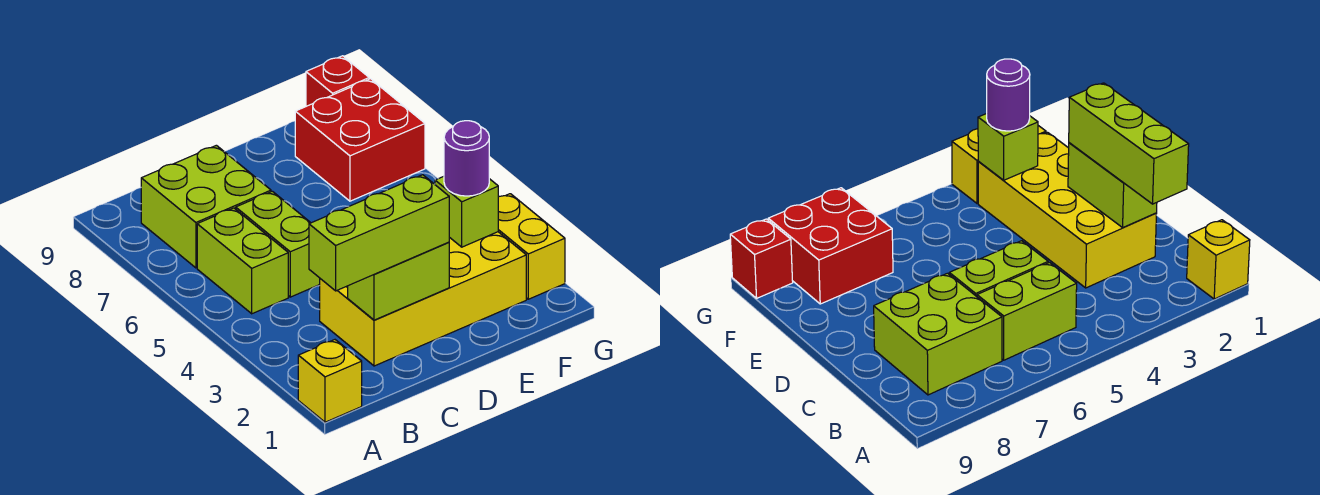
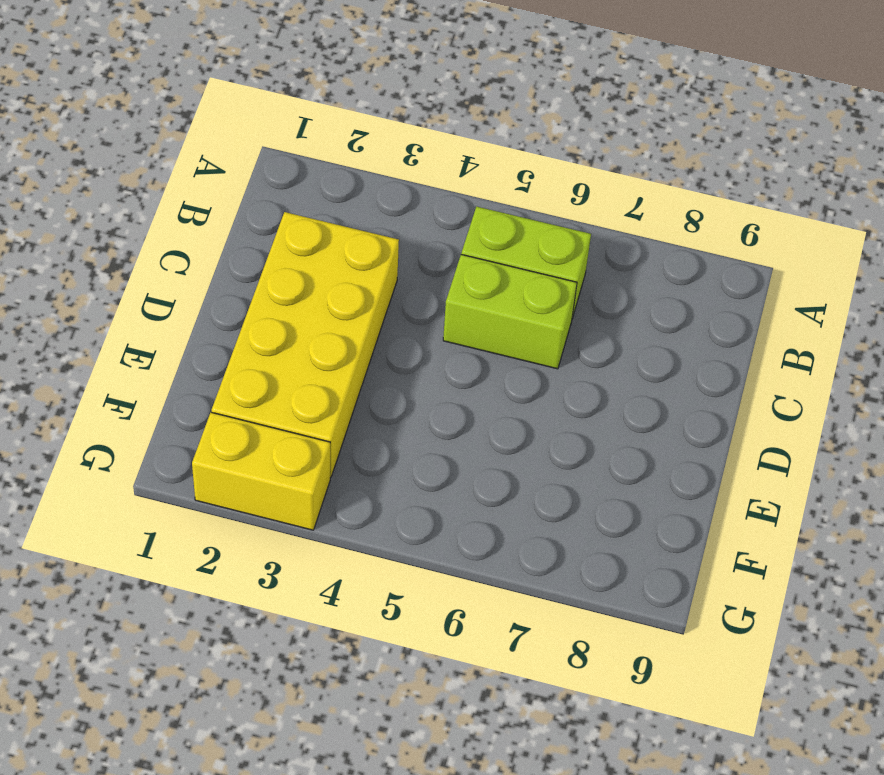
none -> yellow 1x1 brick [298,340,362,422]
none -> lime 2x2 brick [141,145,271,268]
none -> red 2x2 brick [295,79,425,201]

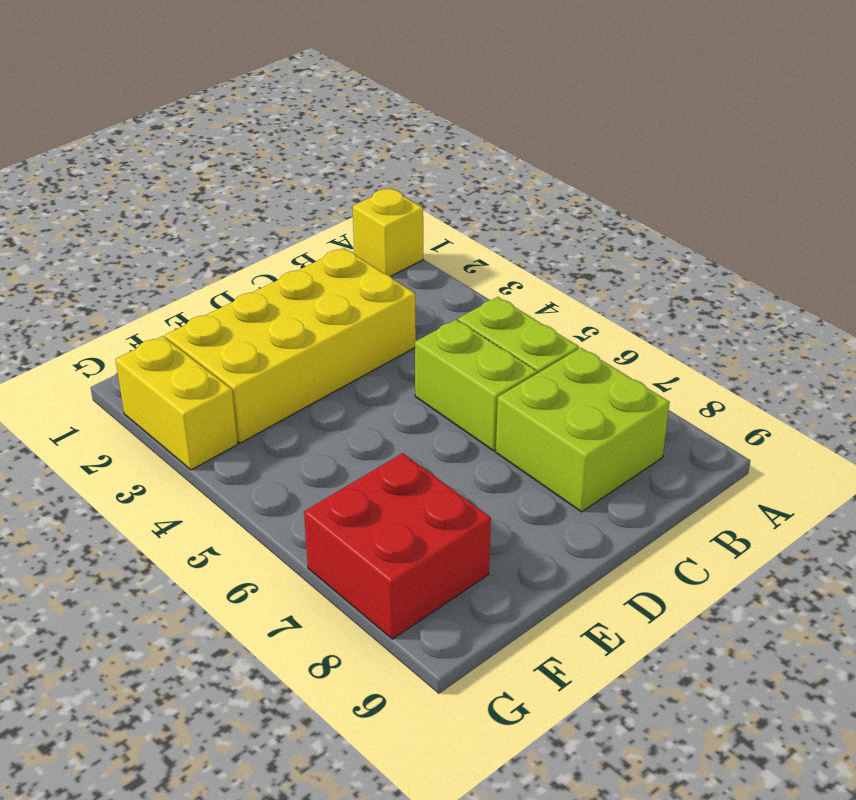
none -> red 1x1 brick [306,56,369,106]
none -> lime 1x2 brick [348,242,449,320]
none -> lime 1x1 brick [435,176,498,247]

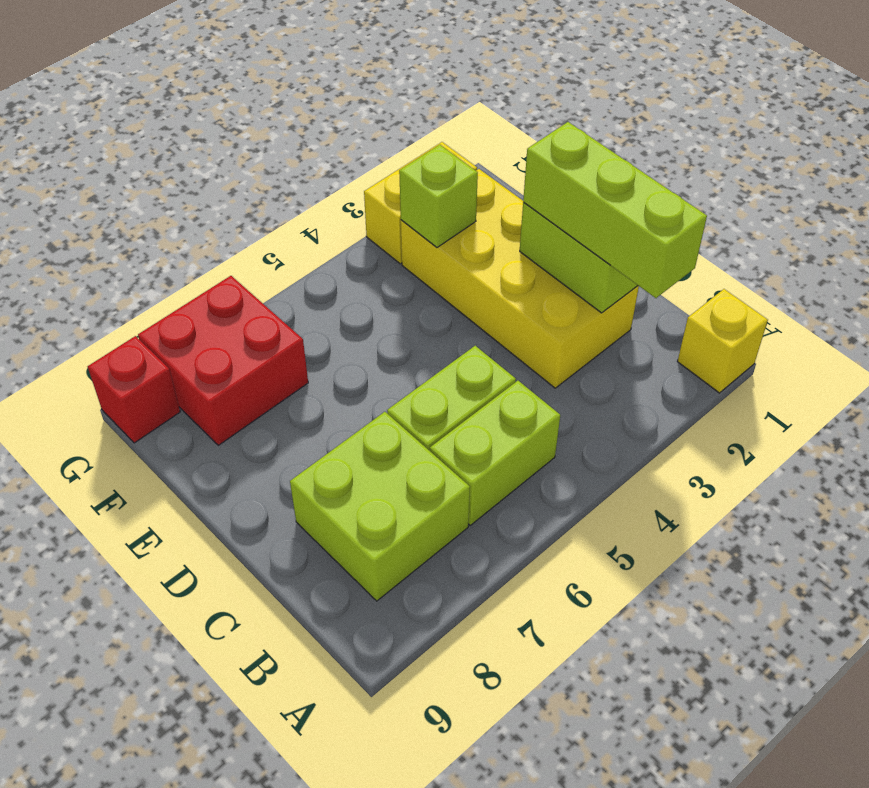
none -> purple 1x1 round brick [444,121,489,196]

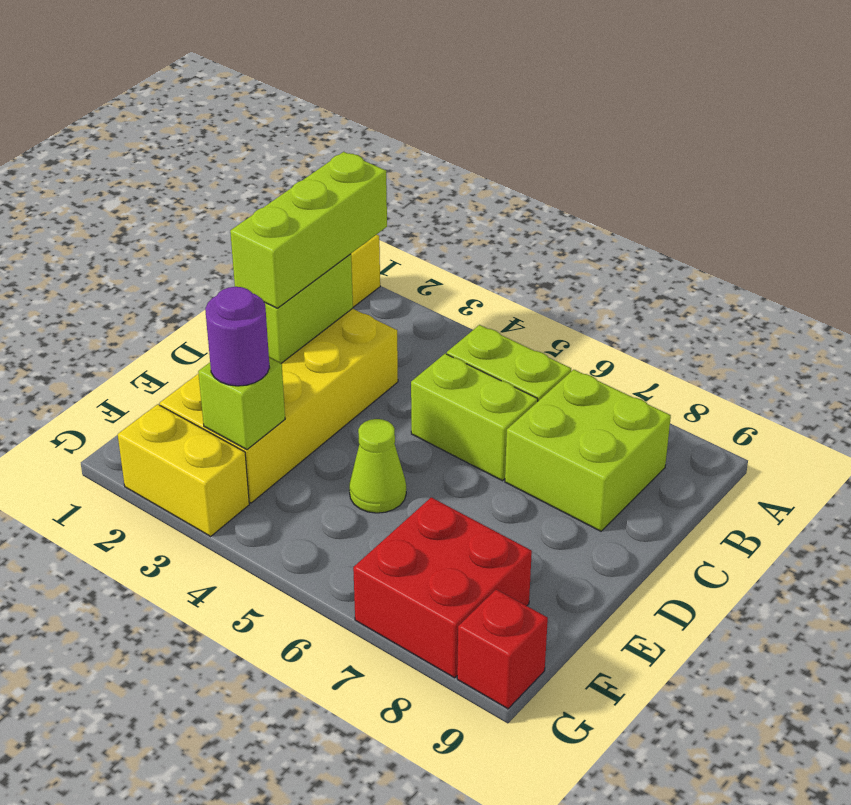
lime 1x1 cone [349,419,406,513] -> none

